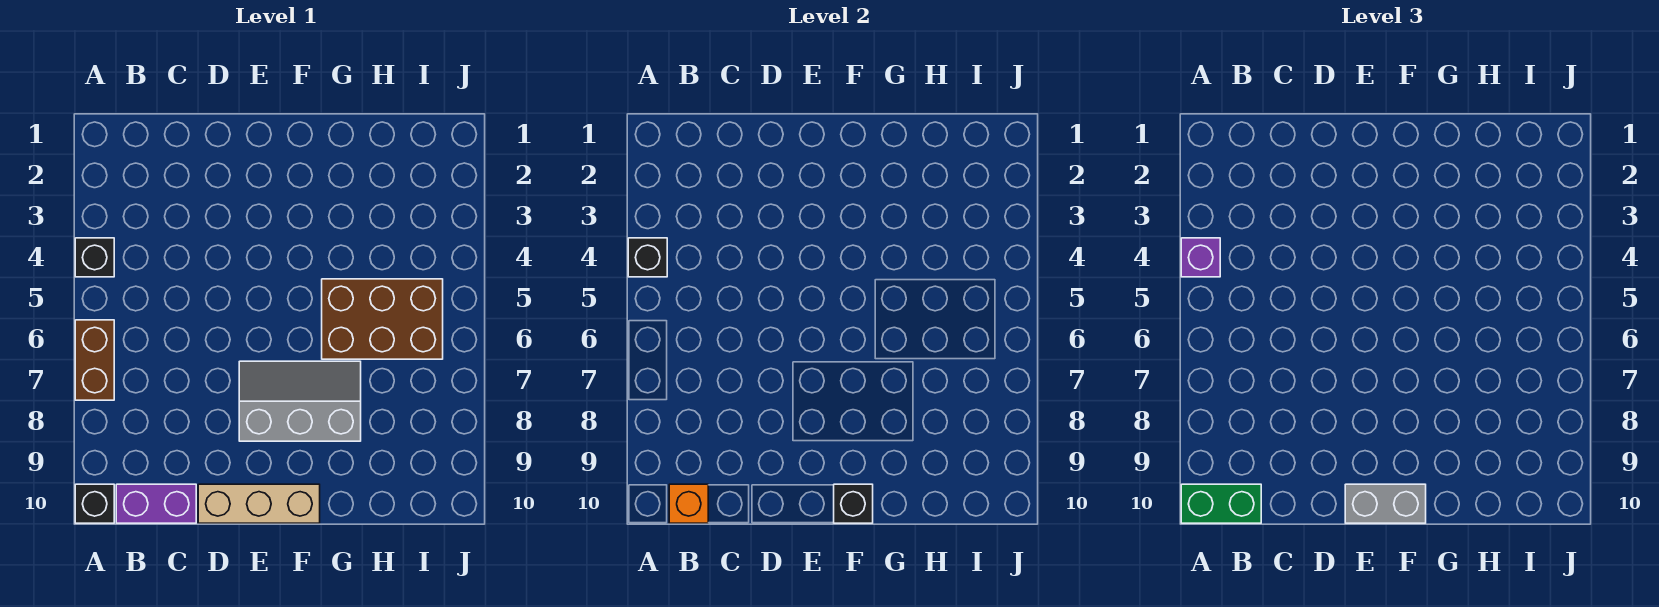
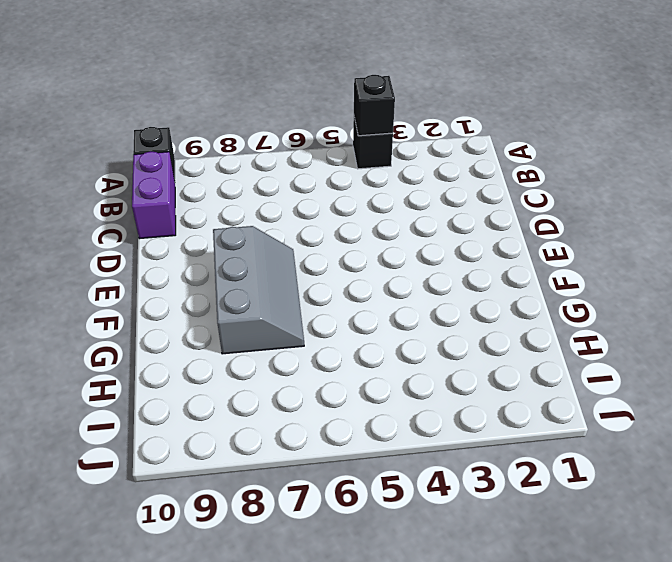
none -> brown 1x2 brick [75,320,114,400]
none -> tan 1x3 brick [198,484,320,523]
none -> brown 2x3 brick [322,279,443,359]

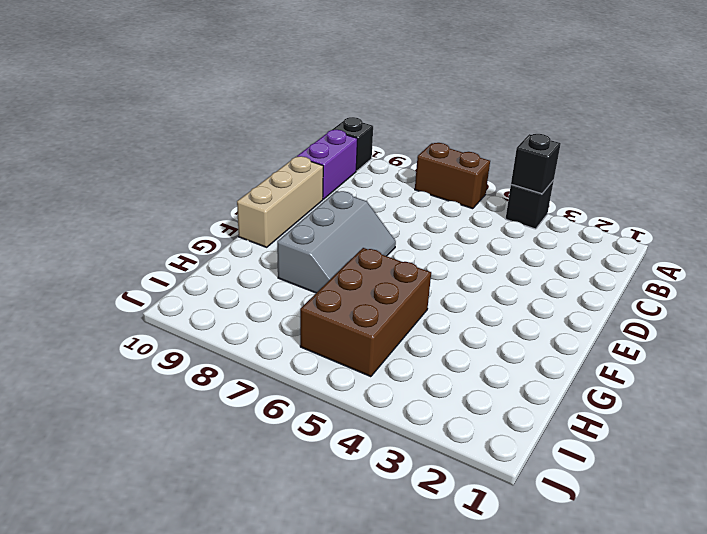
none -> orange 1x1 brick [669,484,708,523]
none -> black 1x1 brick [834,484,873,523]
none -> purple 1x1 brick [1181,238,1220,277]

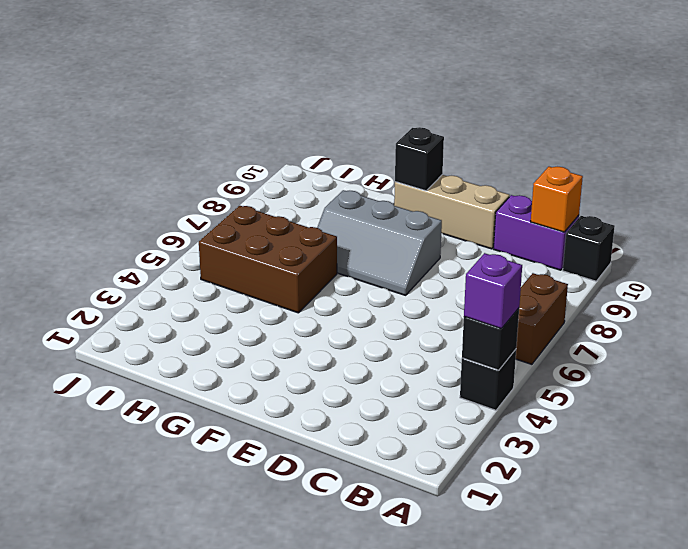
none -> green 1x2 brick [1181,484,1261,523]
none -> grey 1x2 brick [1345,484,1426,523]

